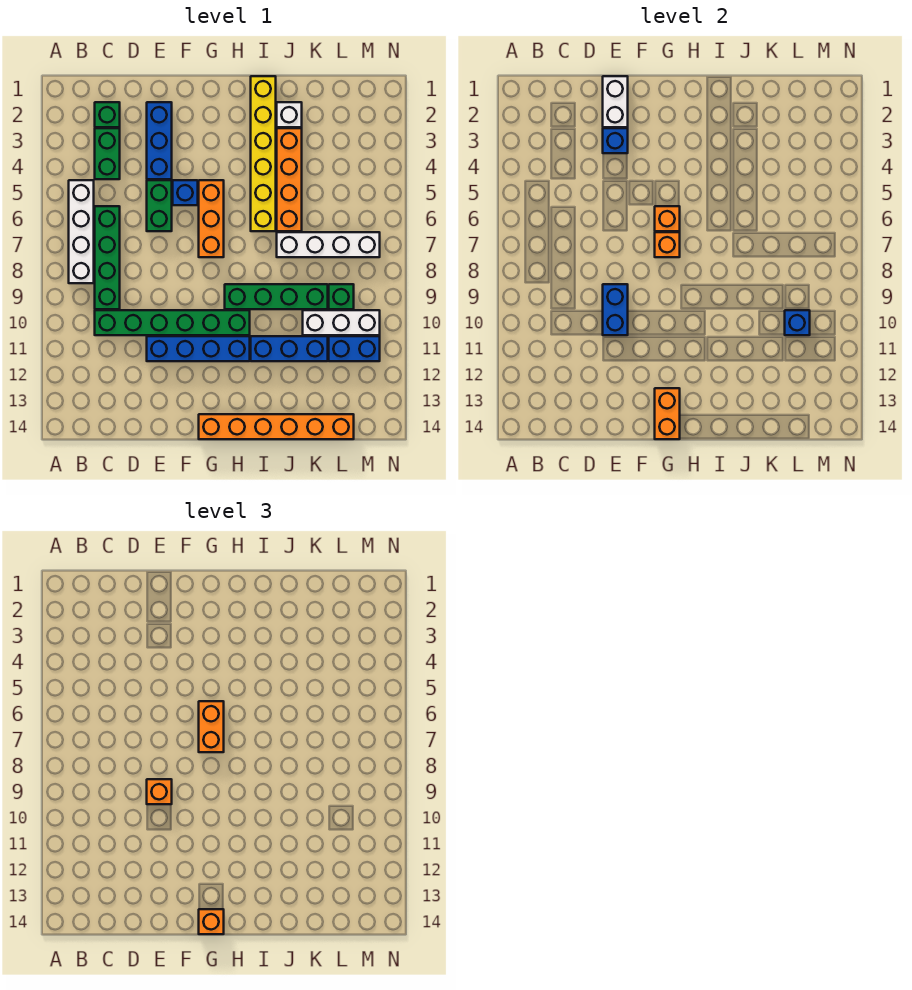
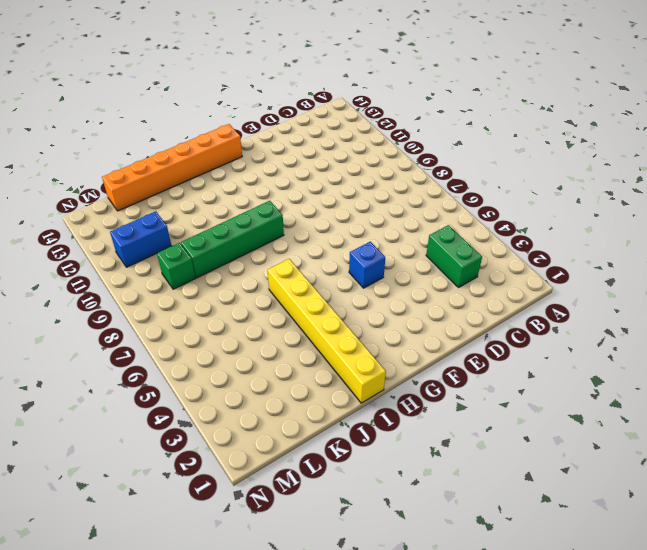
none -> white 1x4 brick [69,180,94,283]
none -> green 1x1 brick [95,102,120,127]
none -> green 1x4 brick [95,206,120,309]
none -> green 1x6 brick [95,310,250,335]

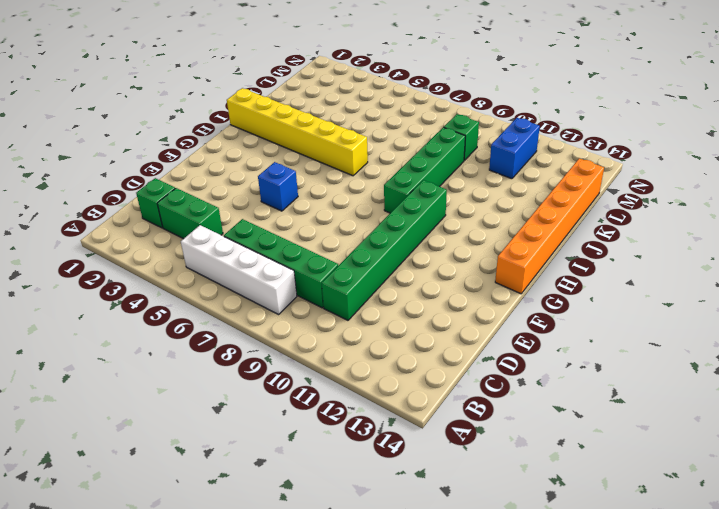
none -> blue 1x3 brick [147,102,172,179]
none -> green 1x2 brick [147,180,172,231]
none -> blue 1x4 brick [147,336,250,361]
none -> orange 1x3 brick [199,180,224,257]

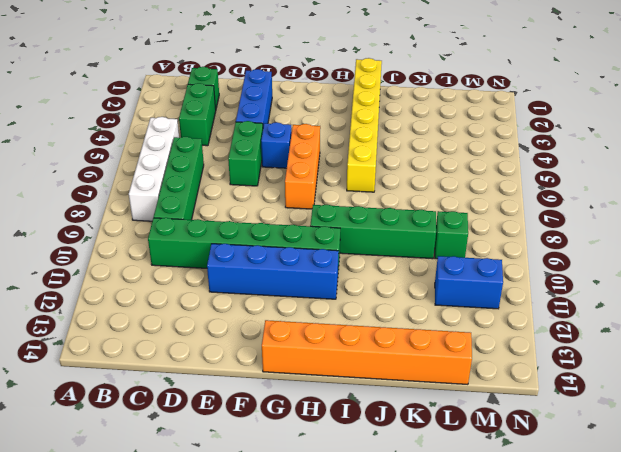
none -> blue 1x3 brick [251,336,328,361]
none -> white 1x1 brick [277,102,302,127]
none -> orange 1x4 brick [277,128,302,231]
none -> white 1x4 brick [277,232,380,257]

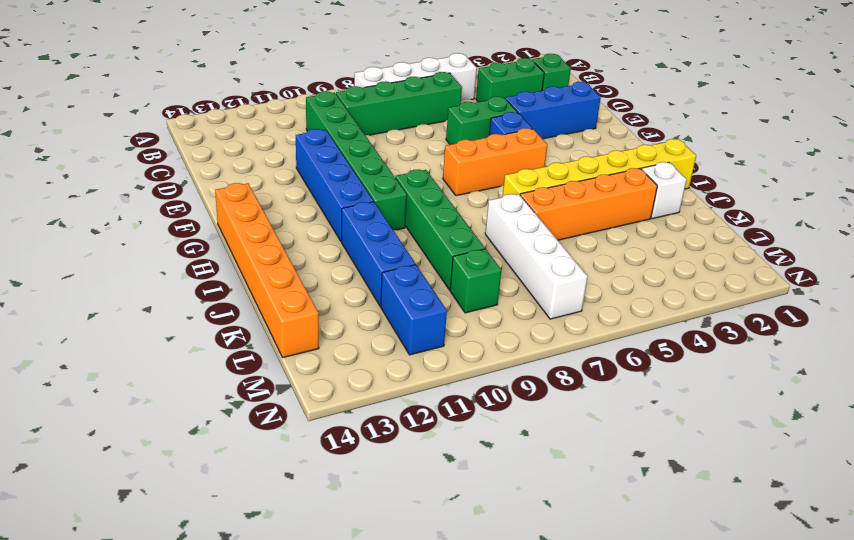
none -> white 1x3 brick [303,310,380,335]
none -> white 1x2 brick [603,76,628,127]
none -> blue 1x1 brick [603,128,628,153]
none -> blue 1x2 brick [603,284,628,335]

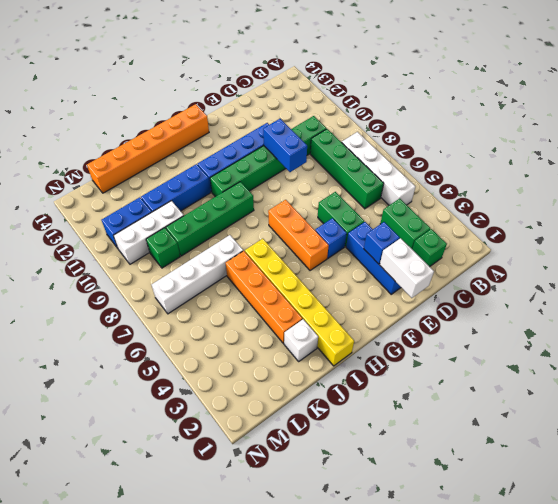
none -> orange 1x1 brick [655,206,680,231]
none -> orange 1x1 brick [655,232,680,257]
none -> orange 1x2 brick [655,388,680,439]
none -> blue 1x1 brick [785,310,810,335]

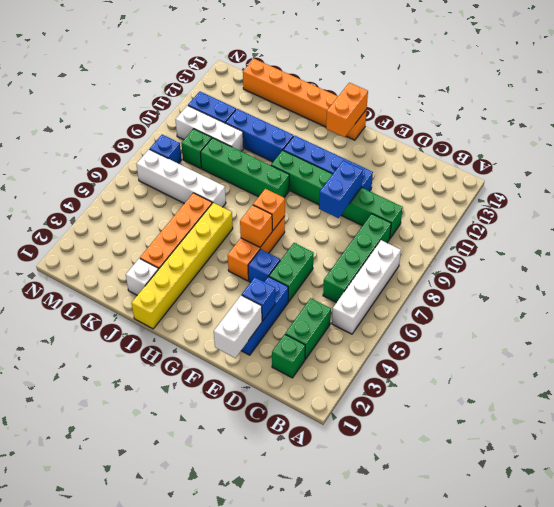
blue 1x1 brick [150,135,181,164] -> blue 1x1 brick moved to [785,310,810,335]
none -> orange 1x1 brick [147,779,172,804]
none -> orange 1x2 brick [199,701,224,752]
none -> orange 1x1 brick [199,909,224,934]

